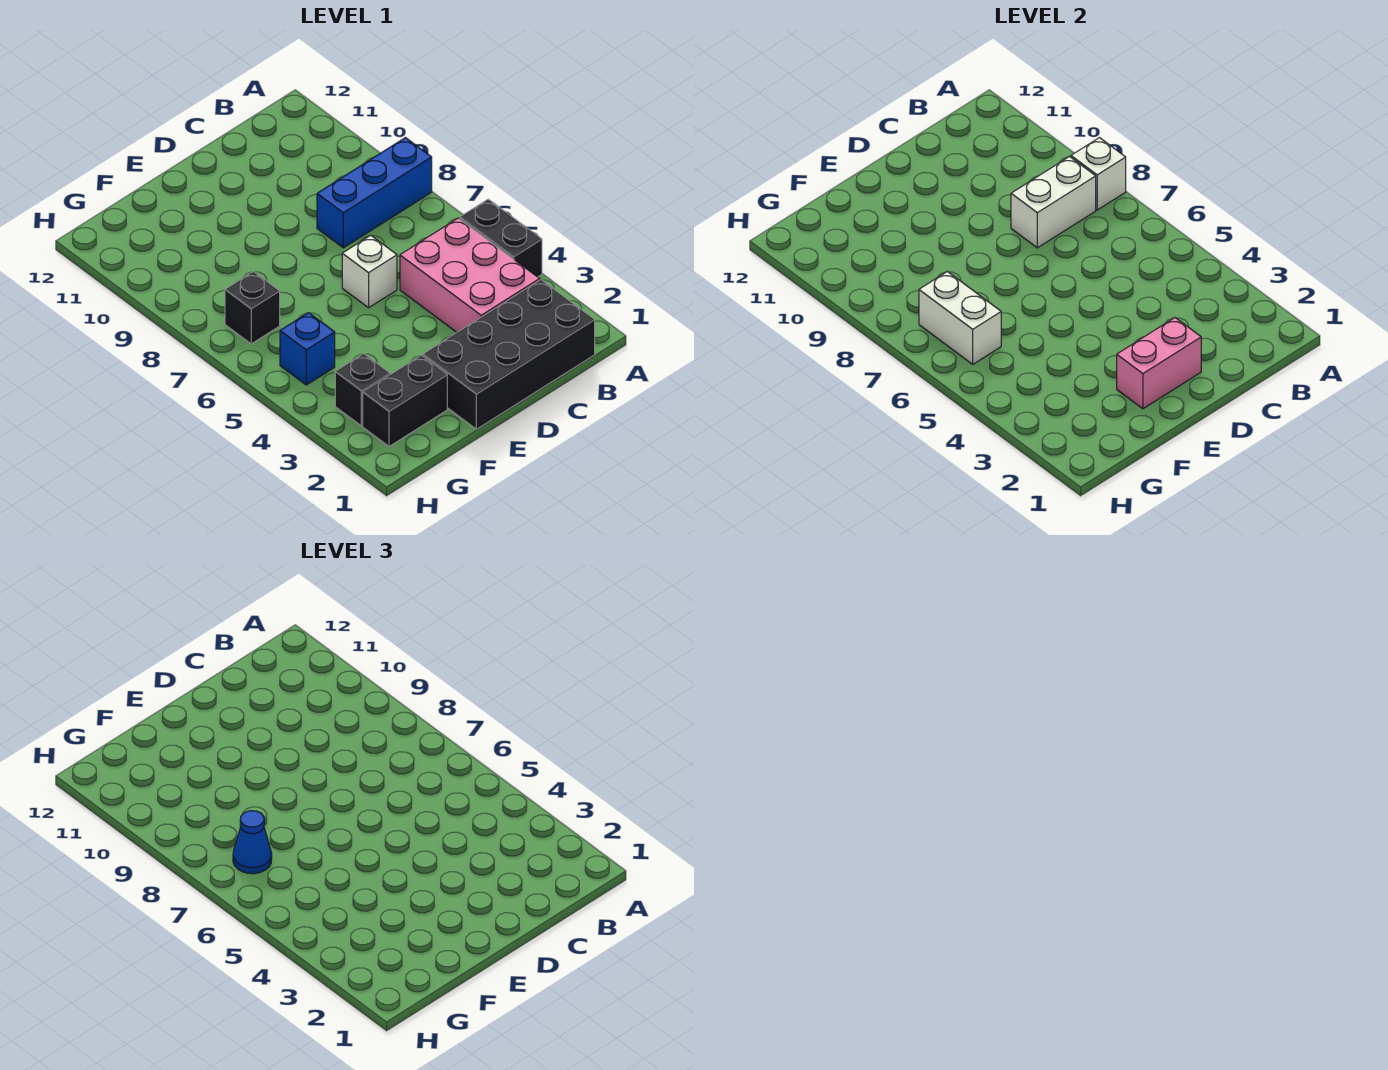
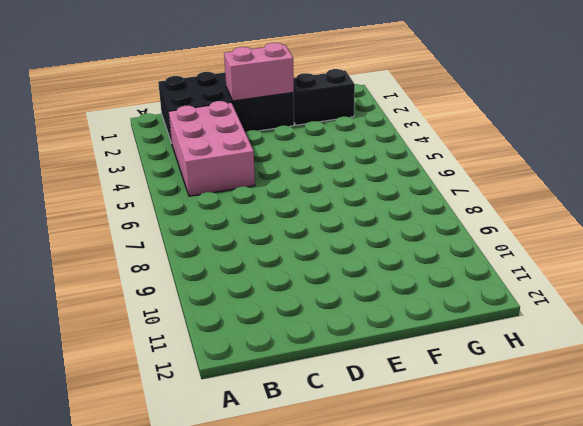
none -> black 1x2 brick [460,199,542,277]
none -> blue 1x3 brick [317,138,432,248]
none -> white 1x1 brick [342,235,397,308]

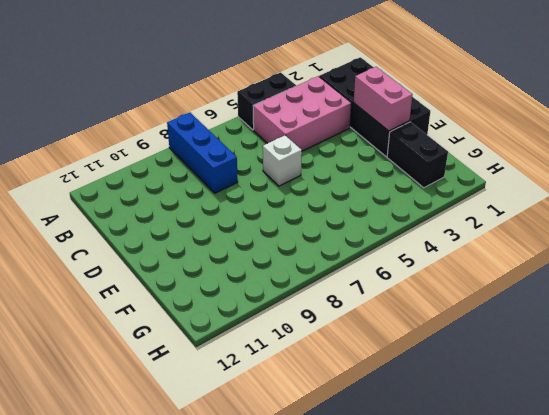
none -> black 1x1 brick [335,354,390,426]
none -> blue 1x1 brick [280,313,335,385]
none -> black 1x1 brick [225,272,280,344]

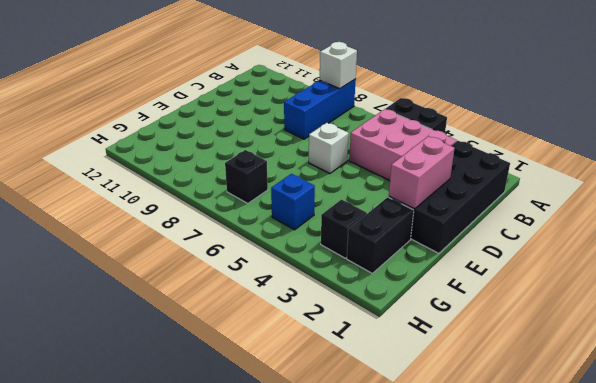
none -> white 1x2 brick [1011,157,1096,248]
none -> white 1x2 brick [919,272,1001,364]
none -> blue 1x1 cone [233,811,272,874]

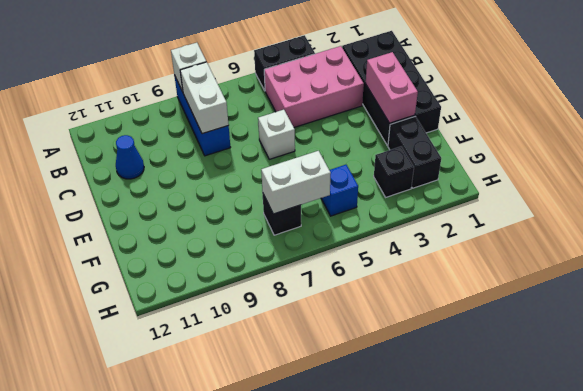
blue 1x1 cone [116,135,144,179] -> blue 1x1 cone moved to [233,811,272,874]

